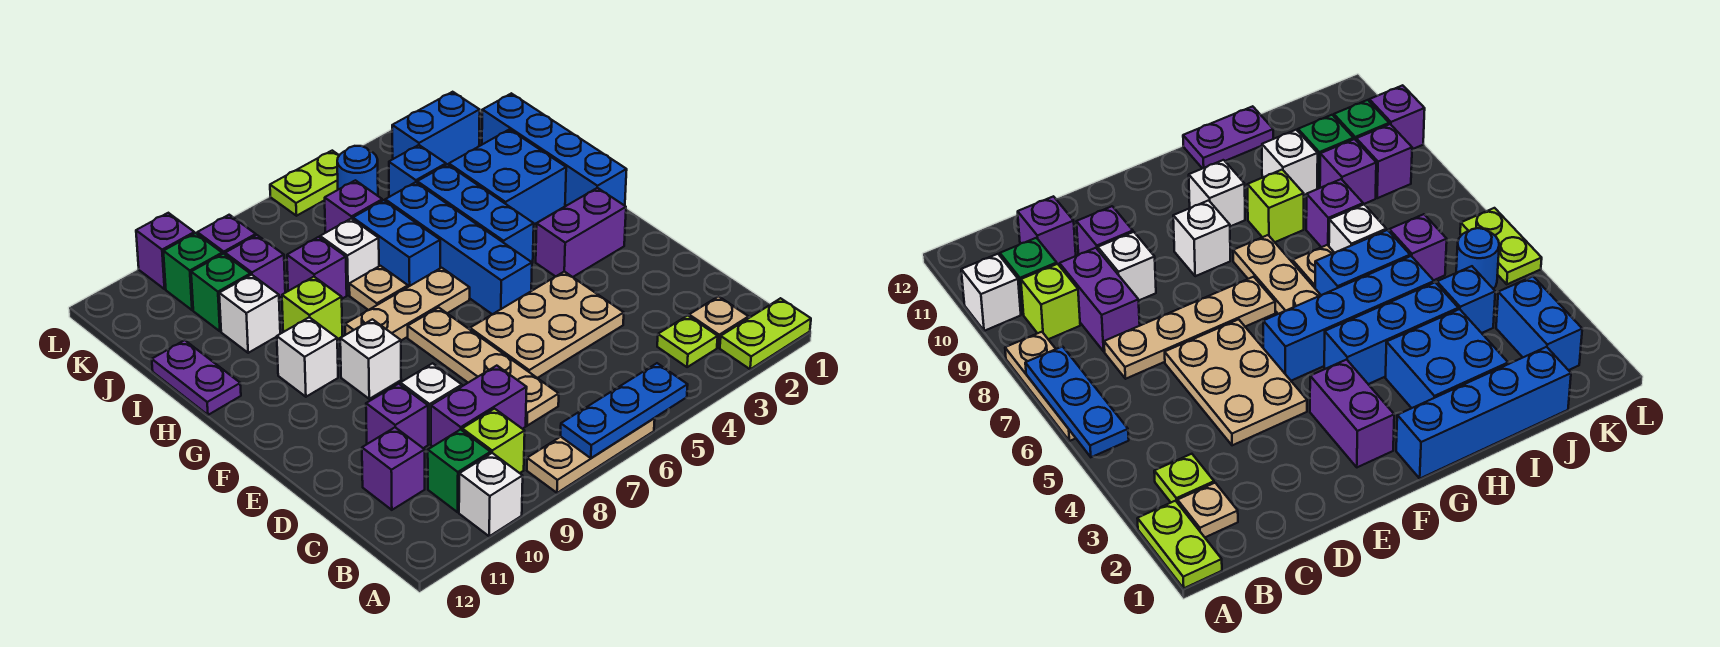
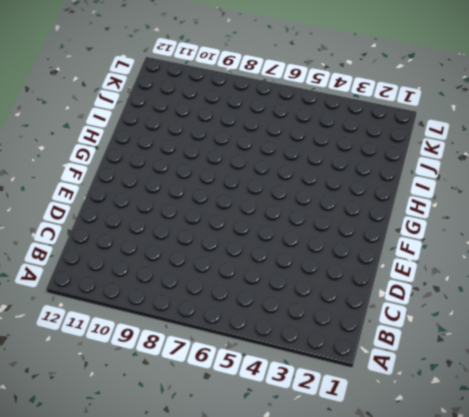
none -> lime 1x2 plate [720,298,811,369]
none -> tan 1x3 plate [527,418,655,493]
none -> white 1x1 brick [459,453,523,536]
none -> tan 1x1 plate [689,296,749,347]

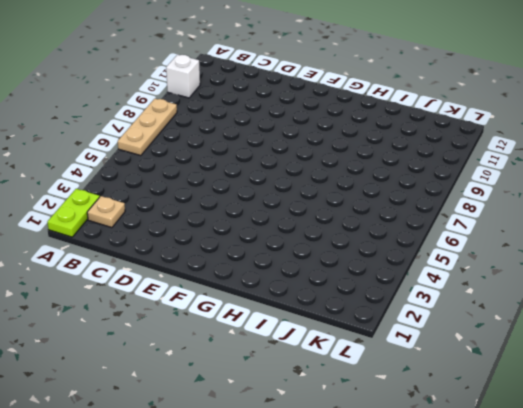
none -> lime 1x1 plate [657,316,718,367]
none -> lime 1x1 brick [462,409,525,473]
none -> green 1x1 brick [428,429,491,512]
none -> tan 1x4 plate [408,307,559,426]

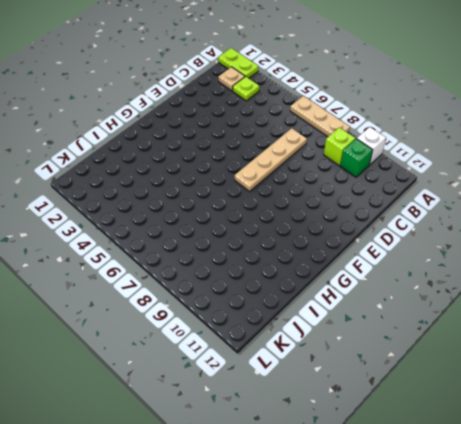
none -> purple 1x2 brick [431,366,527,447]
none -> purple 1x1 brick [362,428,425,510]
none -> tan 2x3 plate [470,272,624,378]
none -> white 1x1 brick [400,363,462,444]

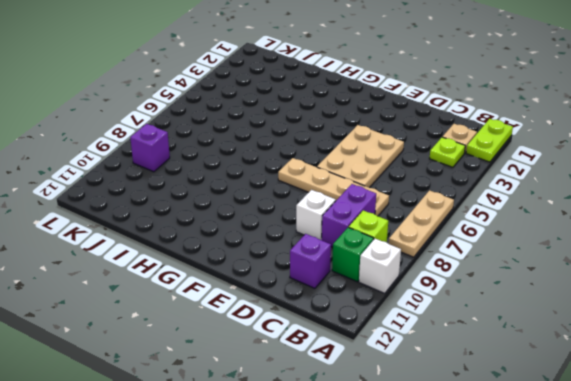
none -> purple 1x1 brick [366,384,428,448]
none -> purple 1x2 brick [536,188,626,277]
none -> blue 1x4 brick [385,182,532,314]
none -> white 1x1 brick [340,319,401,399]

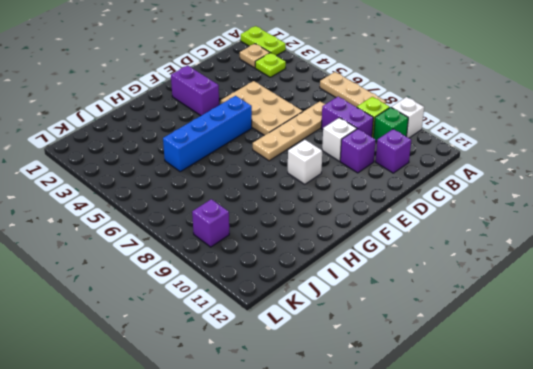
none -> blue 1x4 brick [482,93,627,206]
none -> blue 1x3 brick [417,164,534,263]
none -> tan 1x3 plate [345,268,470,340]
none -> white 1x1 brick [277,317,338,397]

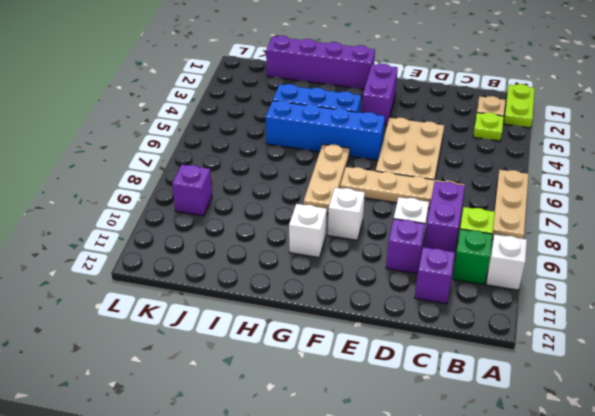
purple 1x4 brick [266,36,375,89] -> blue 1x4 brick [482,93,627,206]
none -> blue 2x2 brick [449,129,566,224]
none -> blue 1x2 brick [353,200,440,287]
none -> tan 1x1 plate [349,266,408,310]
none -> lime 1x1 brick [282,277,342,339]

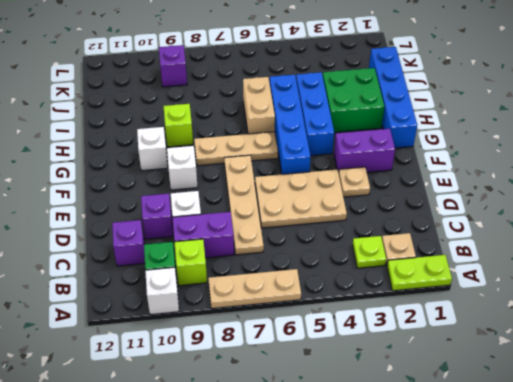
tan 1x1 plate [339,167,370,197] -> tan 1x1 plate moved to [349,266,408,310]
green 2x2 brick [323,68,384,132] -> blue 2x2 brick [449,129,566,224]
tan 1x2 brick [243,77,275,134] -> blue 1x2 brick [353,200,440,287]
none -> purple 1x2 plate [152,340,241,415]
none -> white 1x1 brick [320,218,379,295]
none -> purple 1x1 brick [287,237,347,299]
none -> white 1x1 brick [219,275,280,353]

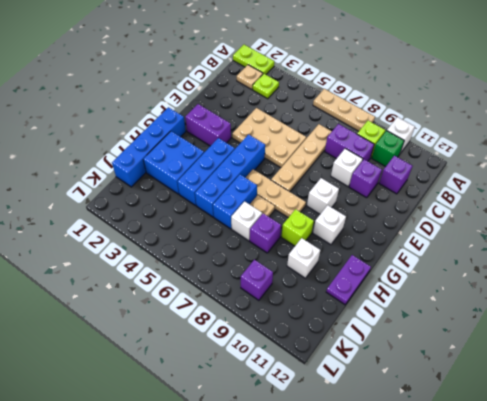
none -> blue 1x1 brick [389,145,446,197]
none -> purple 1x1 brick [325,180,382,233]
none -> purple 1x1 brick [225,235,285,298]
none -> green 1x1 brick [191,254,250,331]

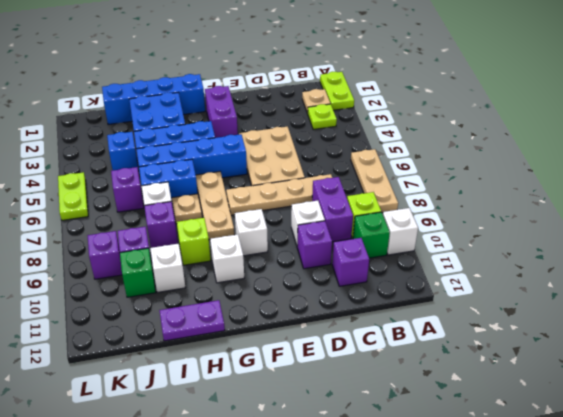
none -> blue 1x2 brick [392,92,480,165]
none -> blue 1x1 round brick [337,146,378,196]
none -> green 1x1 brick [163,233,222,310]
none -> purple 1x1 brick [136,213,194,289]

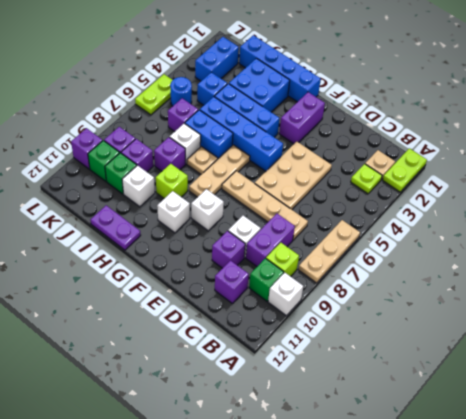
none -> blue 1x3 plate [560,363,688,458]

